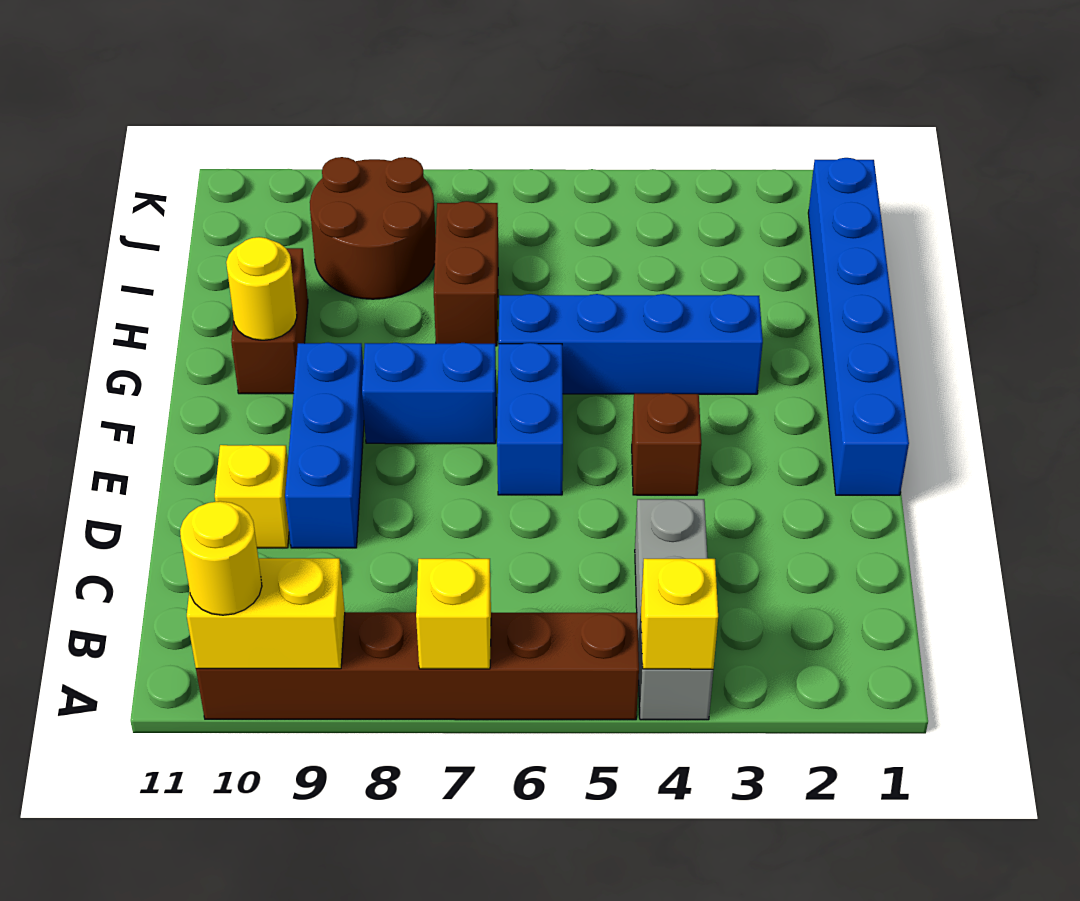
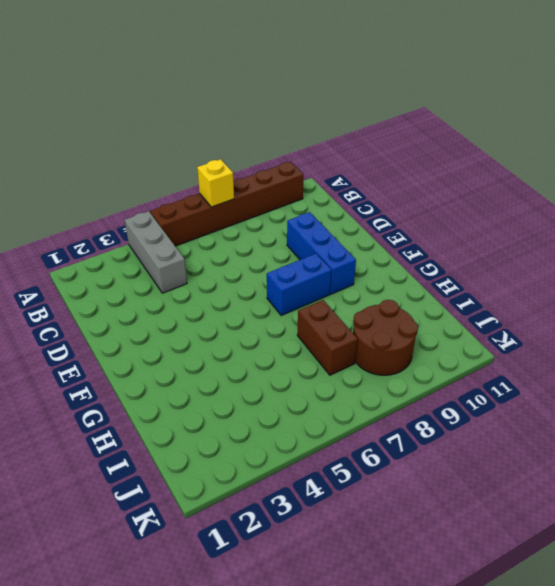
none -> yellow 1x1 brick [215,445,289,548]
none -> blue 1x6 brick [808,158,909,495]
none -> brown 1x1 brick [632,393,701,495]

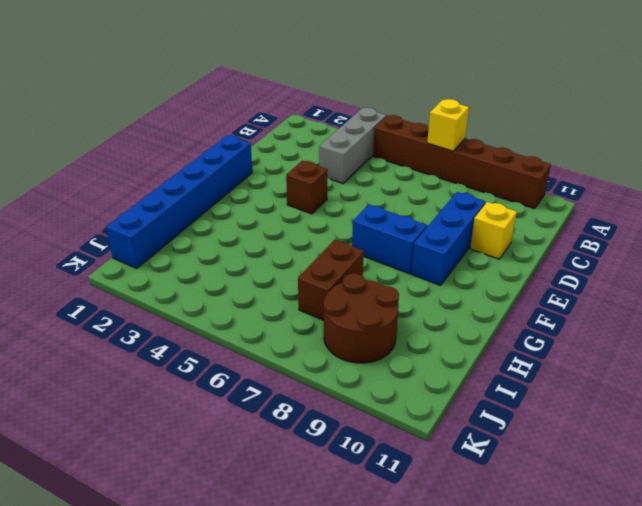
none -> blue 1x2 brick [497,343,563,495]
none -> blue 1x4 brick [499,294,763,394]
none -> brown 1x2 brick [231,248,308,394]

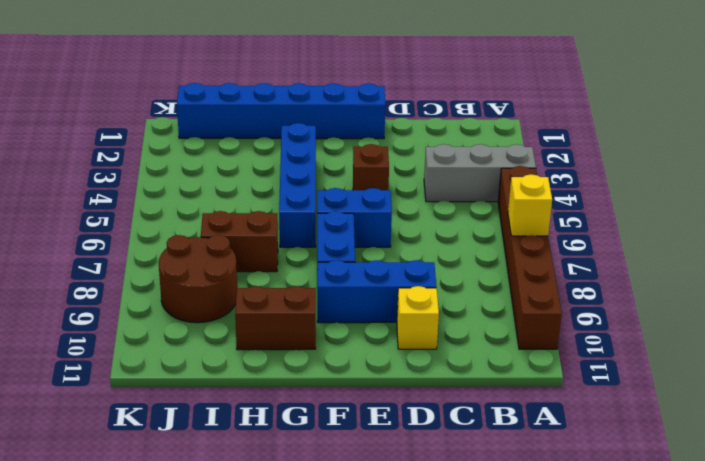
none -> yellow 1x1 brick [641,559,718,669]
none -> yellow 1x2 brick [187,558,345,669]
none -> yellow 1x1 round brick [226,237,297,340]

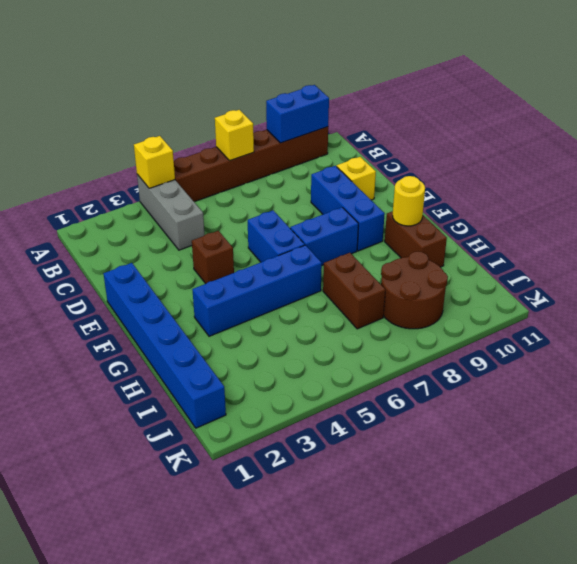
blue 1x2 brick [266,85,329,143] -> yellow 1x2 brick [187,558,345,669]
none -> yellow 1x1 round brick [180,501,262,615]

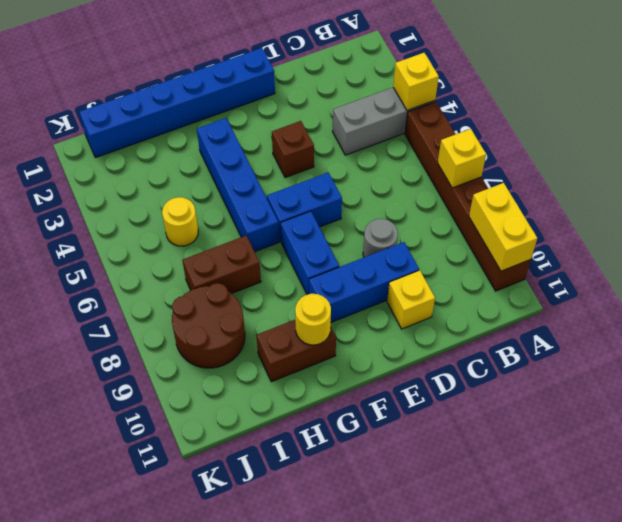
grey 1x1 round brick [363,219,398,257] -> none
yellow 1x1 round brick [162,197,198,246] -> yellow 1x1 round brick moved to [180,501,262,615]

